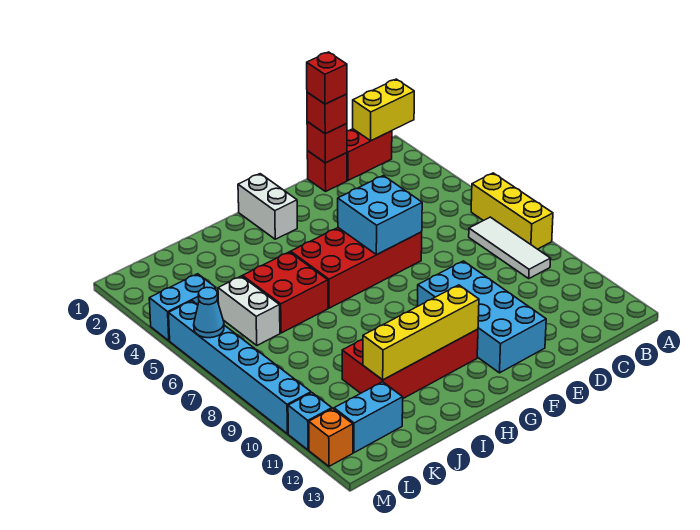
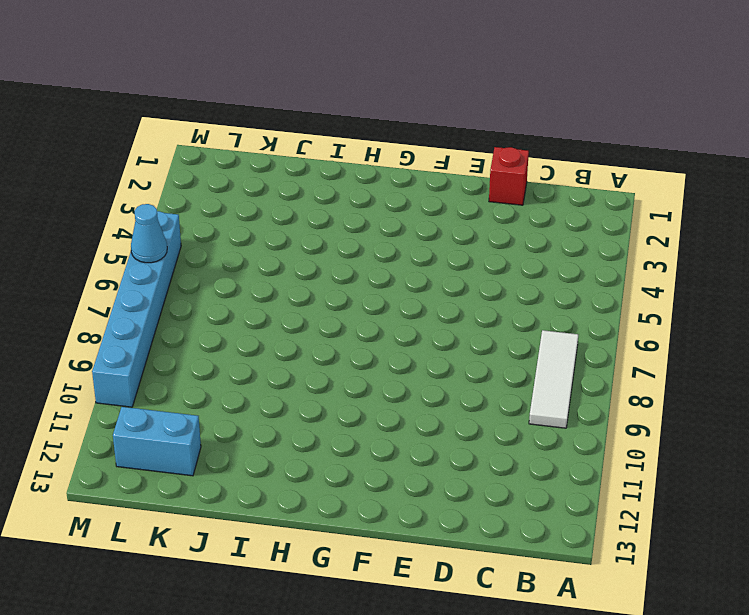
none -> yellow 1x3 brick [471,173,553,249]
none -> red 1x2 brick [347,129,392,180]
none -> red 2x4 brick [291,228,422,308]

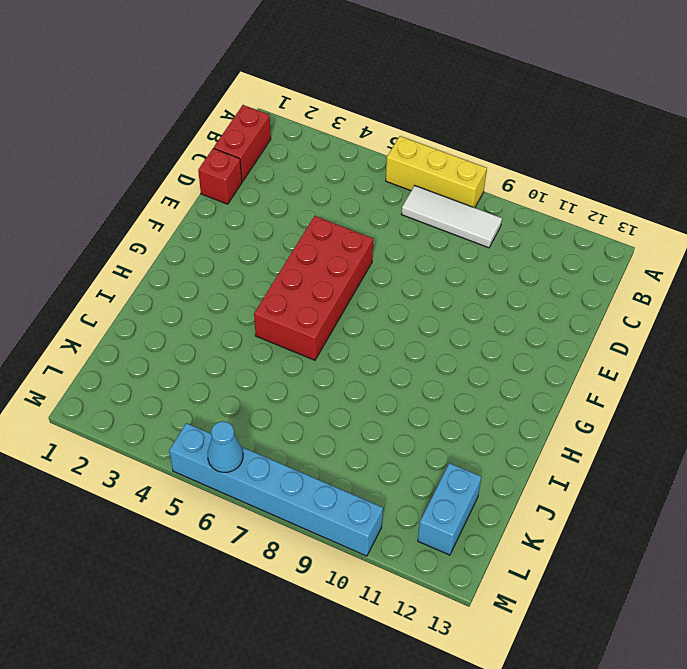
none -> cyan 2x4 brick [418,261,546,373]
none -> white 1x2 brick [238,174,297,239]
none -> red 2x4 brick [342,329,478,398]

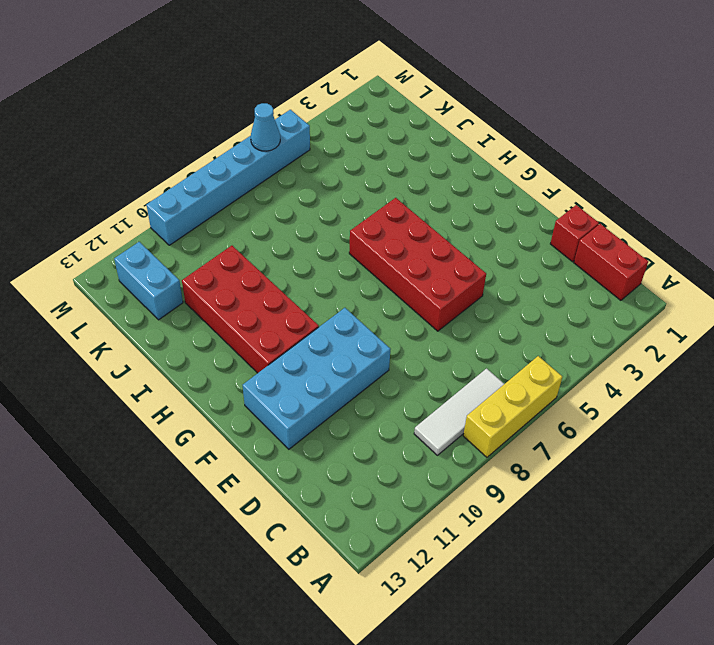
none -> white 1x2 brick [238,174,297,239]
none -> red 2x2 brick [243,252,328,333]
none -> white 1x2 brick [218,276,280,345]

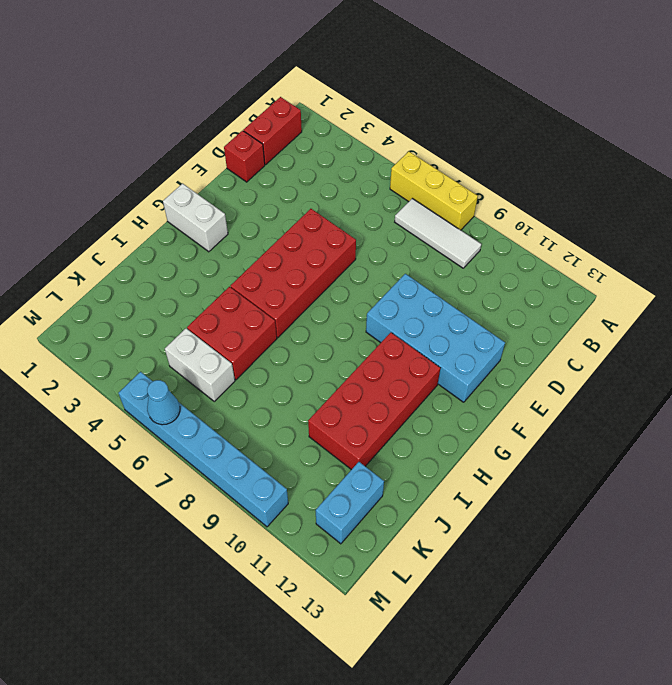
none -> cyan 1x2 brick [149,274,216,341]
none -> cyan 1x1 brick [288,393,332,450]
none -> orange 1x1 brick [309,409,353,466]

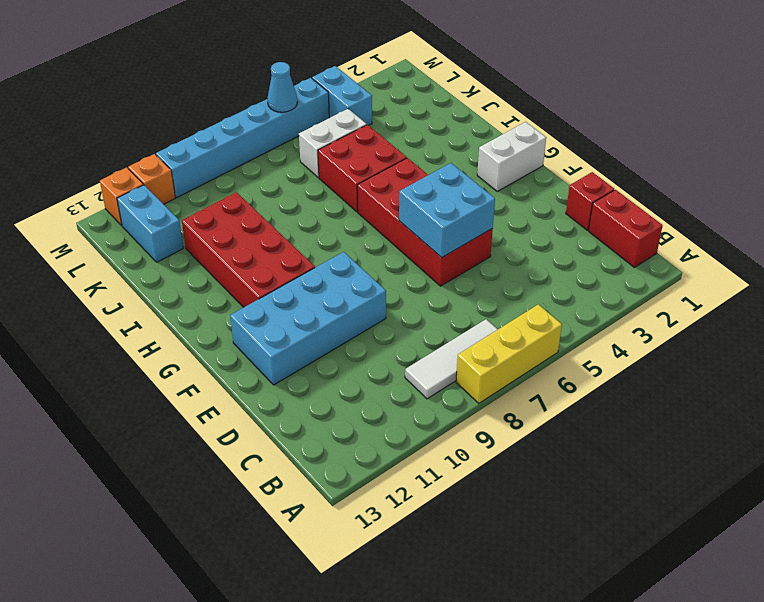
orange 1x1 brick [128,154,175,204] -> cyan 1x1 brick [288,393,332,450]
none -> yellow 1x2 brick [353,79,414,141]
none -> red 1x1 brick [307,122,347,163]
none -> yellow 1x4 brick [363,285,479,380]

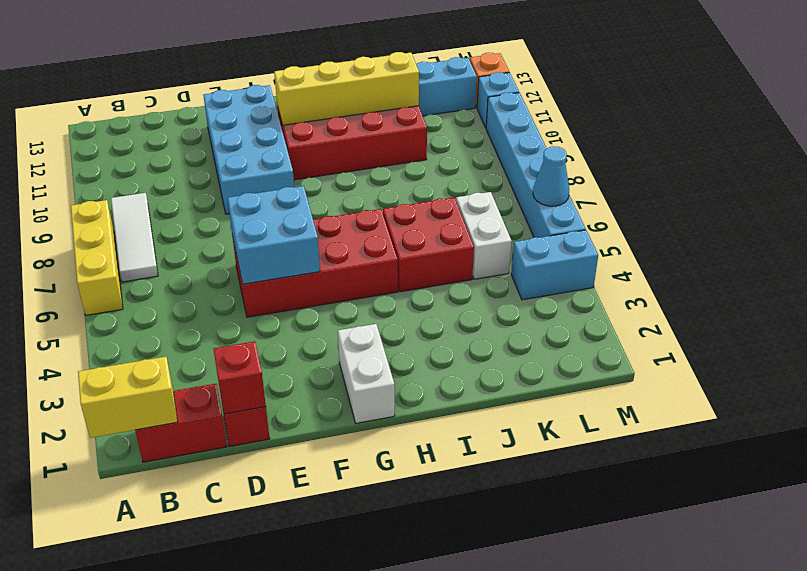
none -> red 1x1 brick [307,92,347,134]
none -> red 1x1 brick [307,52,347,104]

